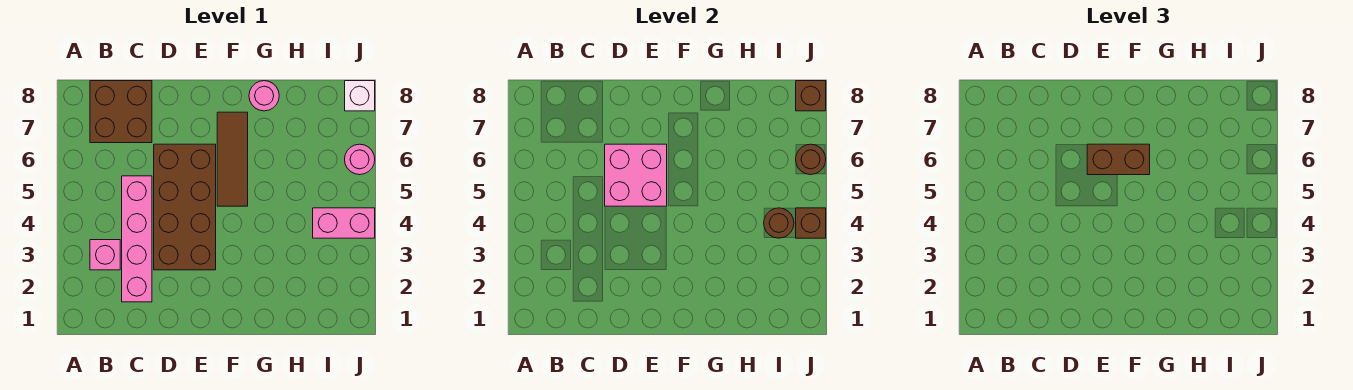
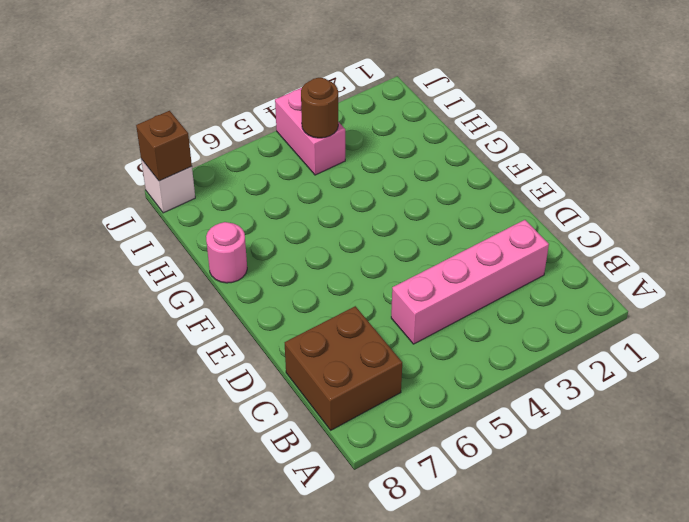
none -> pink 1x1 brick [90,240,120,270]
none -> brown 2x4 brick [154,144,216,270]
none -> brown 1x3 tile [217,112,248,206]

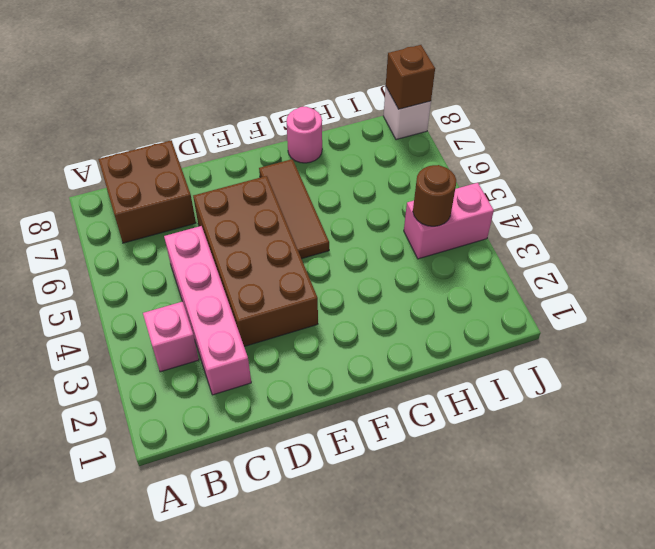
none -> pink 1x1 round brick [345,144,375,175]
none -> pink 2x2 brick [605,144,667,206]
none -> brown 1x1 brick [796,208,826,238]

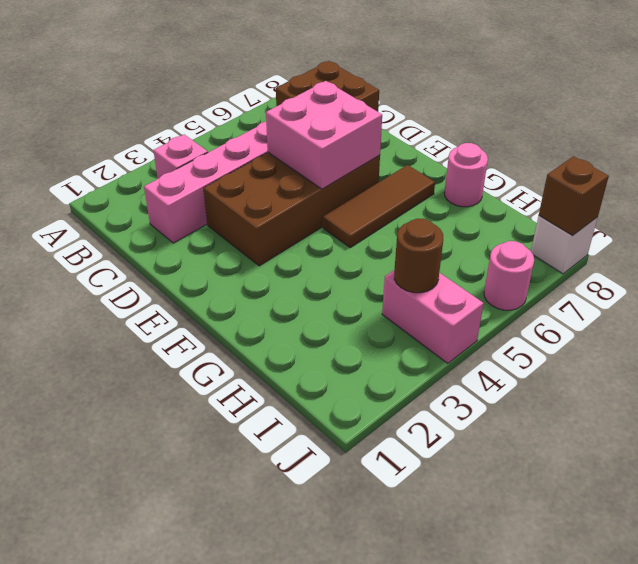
none -> brown 1x1 brick [796,208,826,238]
none -> brown 1x1 round brick [796,144,826,175]
none -> brown 1x2 brick [1087,144,1150,175]

